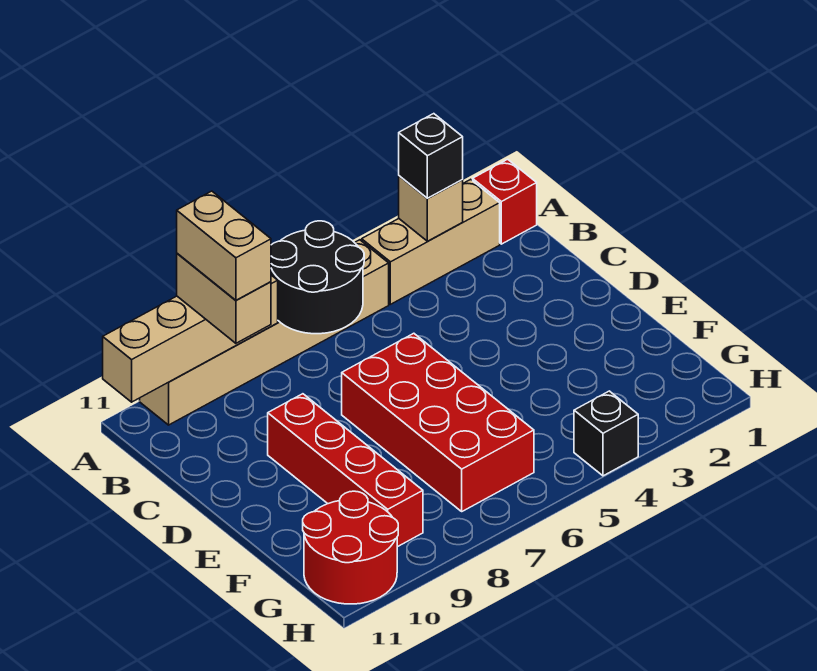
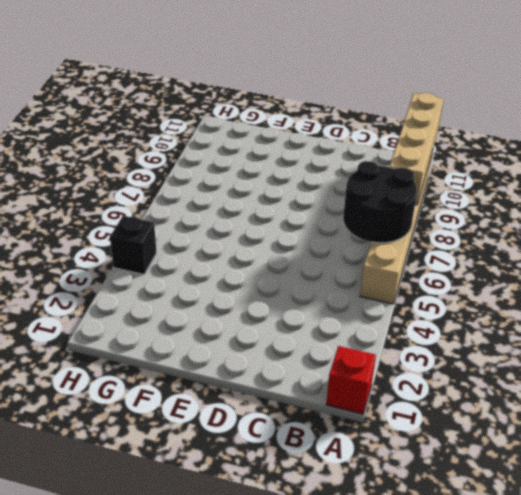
none -> tan 1x3 brick [362,179,500,304]
none -> red 2x4 brick [342,333,534,511]
none -> red 1x4 brick [268,394,423,547]

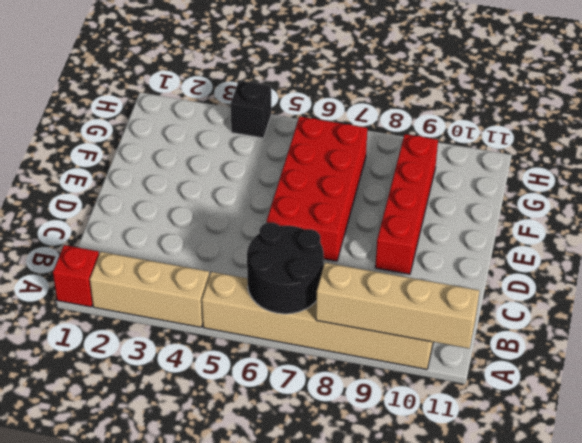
none -> red 2x2 round brick [303,491,398,604]
none -> tan 1x1 brick [399,176,463,241]
none -> black 1x1 brick [399,114,463,198]

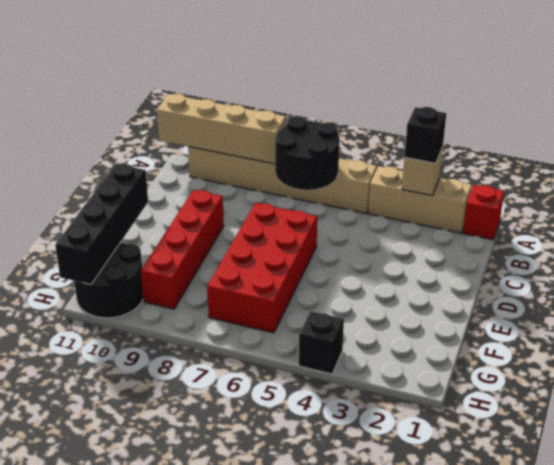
black 1x4 brick [55,164,148,285] -> none
black 2x2 round brick [74,242,143,318] -> red 2x2 round brick [303,491,398,604]
none -> tan 1x2 brick [177,253,271,343]
none -> tan 1x2 brick [177,191,271,300]

